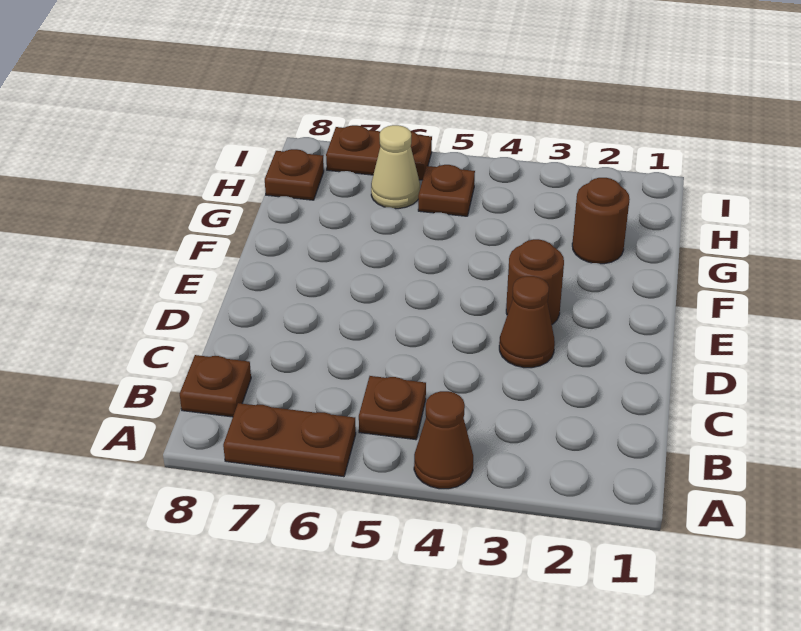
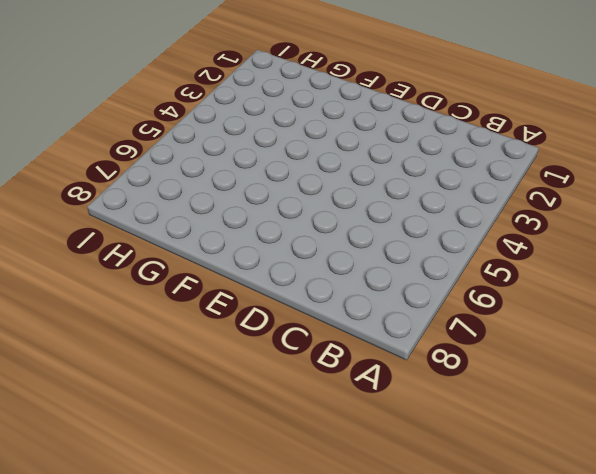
none -> brown 1x1 cone [414,391,473,489]
none -> brown 1x2 plate [223,403,356,477]

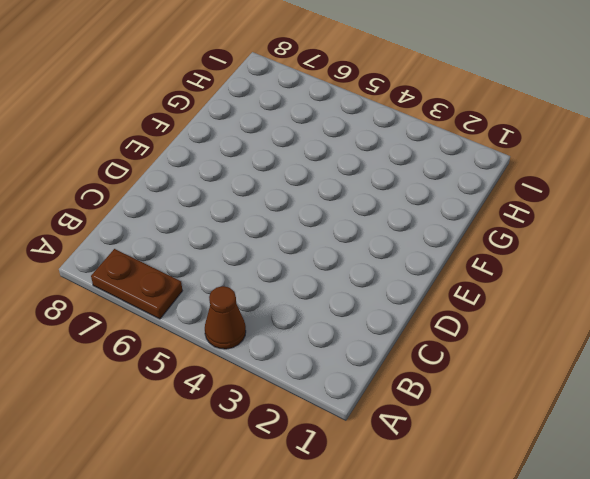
none -> brown 1x1 plate [359,376,426,440]
none -> brown 1x1 plate [180,355,251,417]

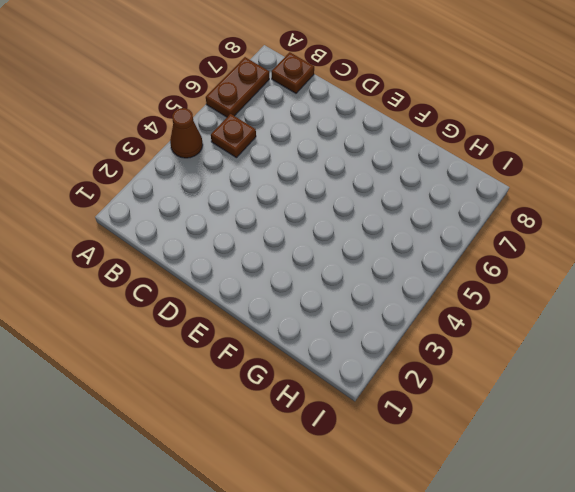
none -> brown 1x1 cone [499,276,555,368]
none -> brown 1x1 round brick [506,239,564,324]

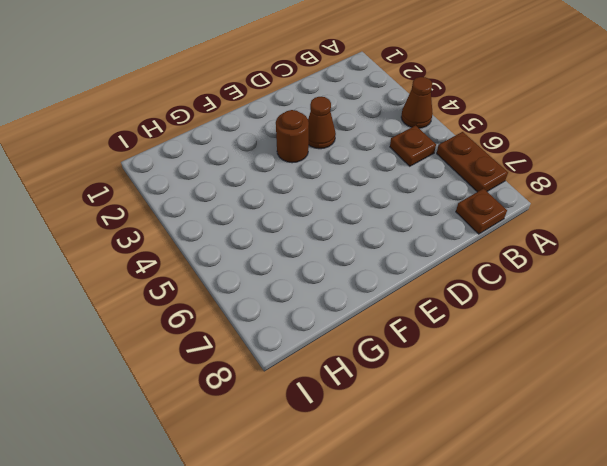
none -> brown 1x1 round brick [572,178,630,264]
none -> brown 1x1 plate [418,165,475,216]

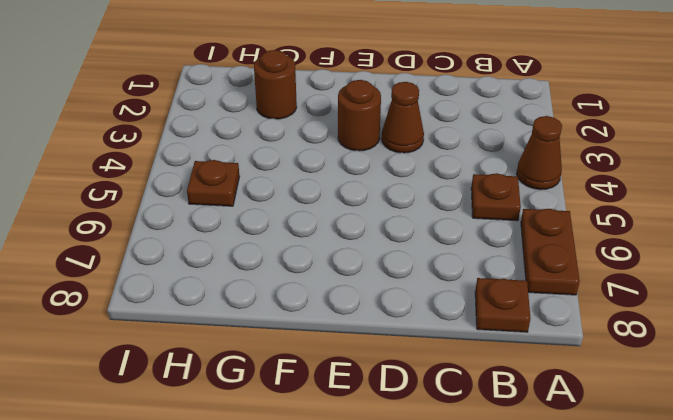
none -> tan 1x1 cone [371,125,420,209]
none -> brown 1x1 plate [265,149,324,200]

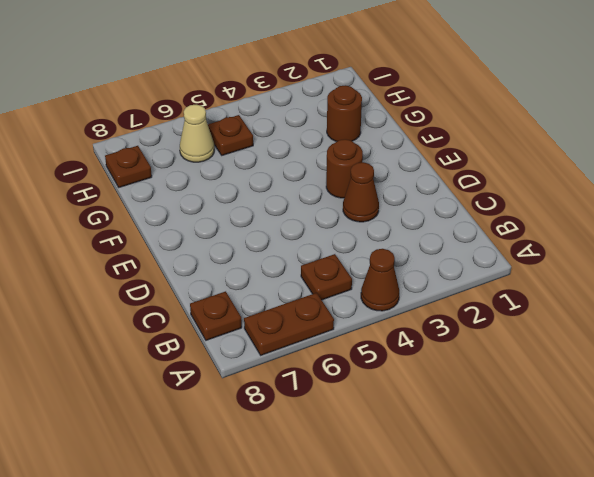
none -> brown 1x2 plate [326,125,432,180]

